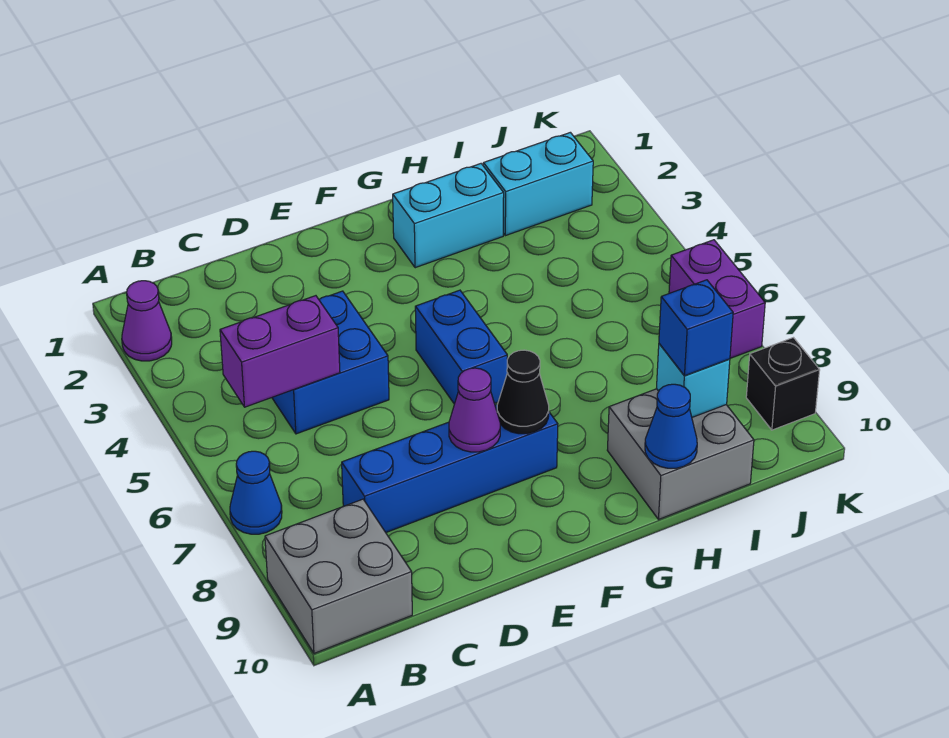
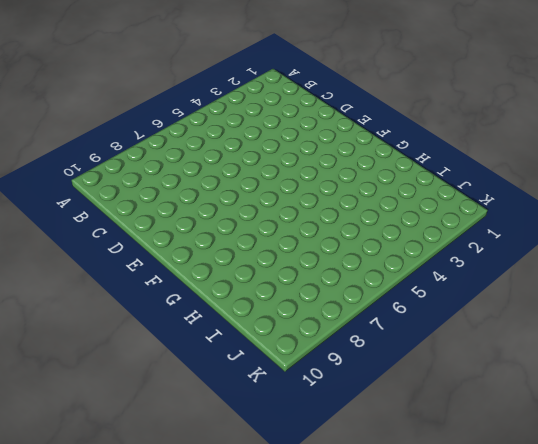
none -> purple 1x1 cone [122,281,172,361]
none -> blue 1x1 cone [230,451,282,534]
none -> grey 2x2 brick [265,499,412,653]

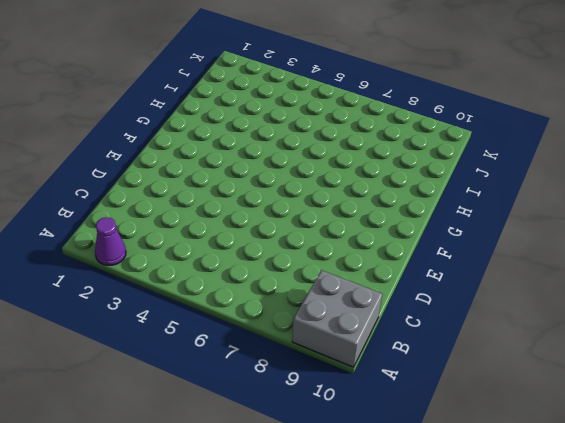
none -> blue 1x1 cone [230,451,282,534]
none -> blue 2x2 brick [272,291,389,434]
none -> blue 1x4 brick [342,404,558,532]

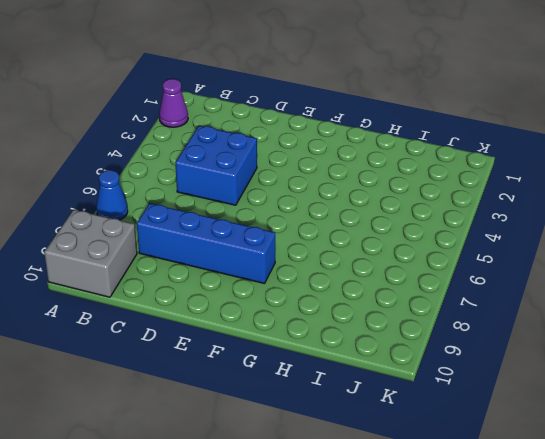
none -> blue 1x2 brick [415,290,507,404]
none -> cyan 1x2 brick [393,164,504,268]
none -> grey 2x2 brick [607,389,754,520]

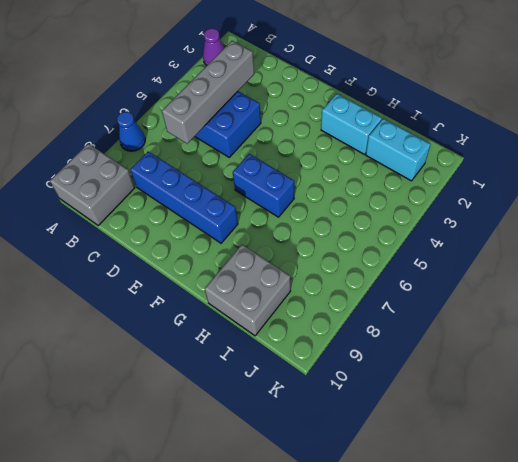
grey 1x4 brick [162,41,254,144] -> purple 1x2 brick [220,296,340,407]
blue 1x2 brick [233,154,294,217] -> blue 1x2 brick turned to [415,290,507,404]
none -> purple 1x2 brick [669,240,765,358]
none -> black 1x1 brick [746,338,820,430]
none -> purple 1x1 cone [449,368,500,452]

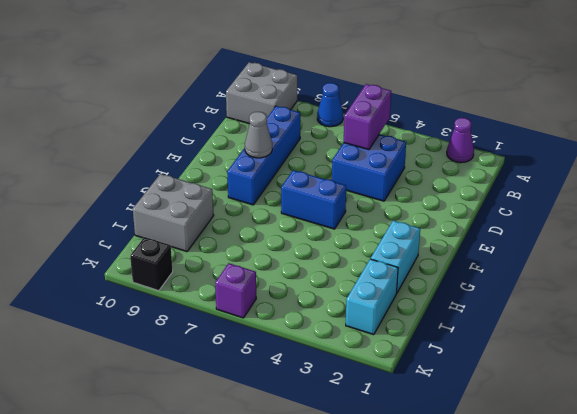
grey 1x1 cone [245,112,272,158] -> purple 1x1 cone [449,368,500,452]
purple 1x1 brick [215,263,256,318] -> purple 1x2 brick [669,240,765,358]
none -> black 1x1 cone [497,350,549,434]
none -> blue 1x1 cone [645,384,697,468]
none -> cyan 1x1 brick [657,344,730,417]

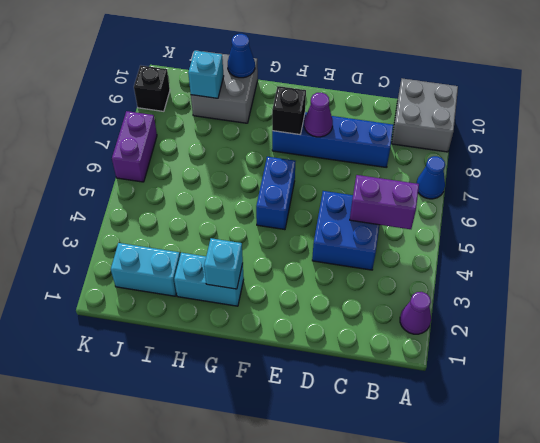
black 1x1 brick [272,86,306,135] -> black 1x1 cone [497,350,549,434]
cyan 1x1 brick [204,238,243,289] -> none
none -> blue 1x1 brick [659,280,733,376]

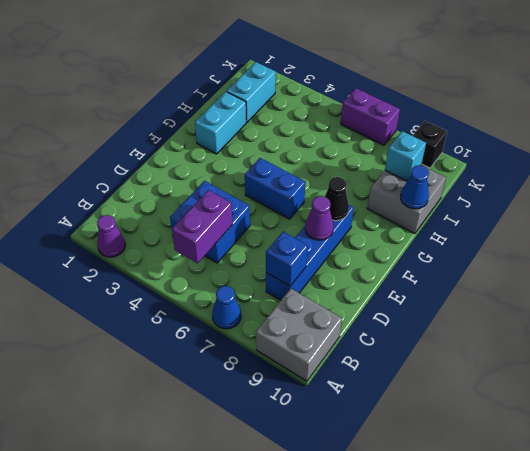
blue 1x1 brick [266,232,308,286] -> blue 1x1 brick moved to [659,280,733,376]

